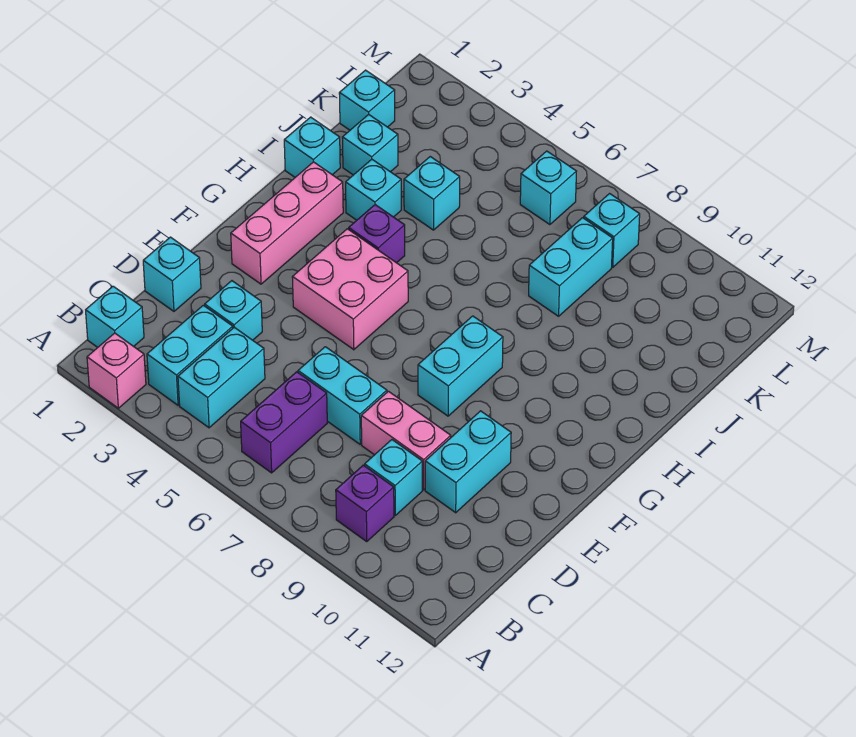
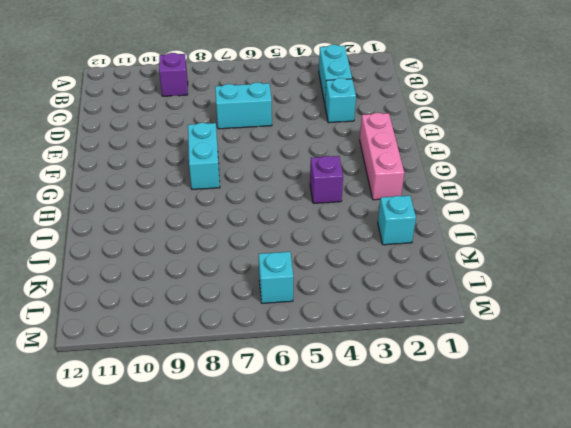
none -> pink 1x1 brick [87,333,146,408]
none -> cyan 1x1 brick [86,286,144,347]
none -> cyan 1x2 brick [178,327,265,428]

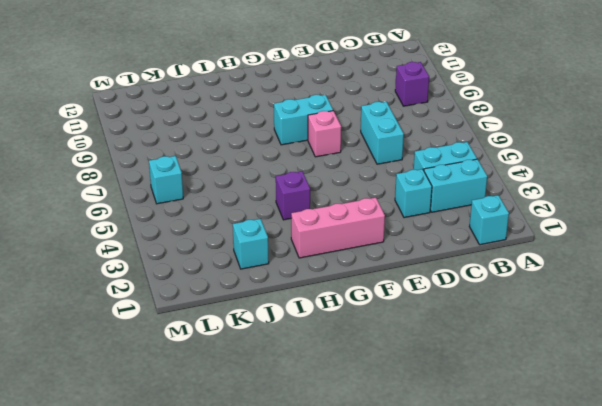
pink 1x1 brick [308,111,341,157] -> pink 1x1 brick moved to [87,333,146,408]
none -> purple 1x2 brick [241,372,327,473]
none -> cyan 1x1 brick [365,440,422,515]
none -> cyan 1x1 brick [143,237,201,311]

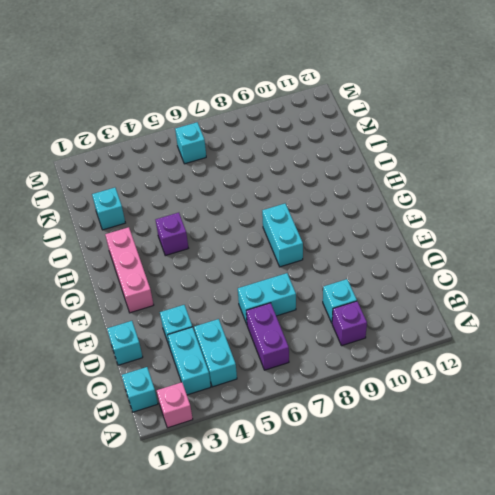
none -> pink 1x2 brick [361,391,451,490]
none -> cyan 1x2 brick [425,411,511,513]
none -> pink 2x2 brick [292,229,408,350]

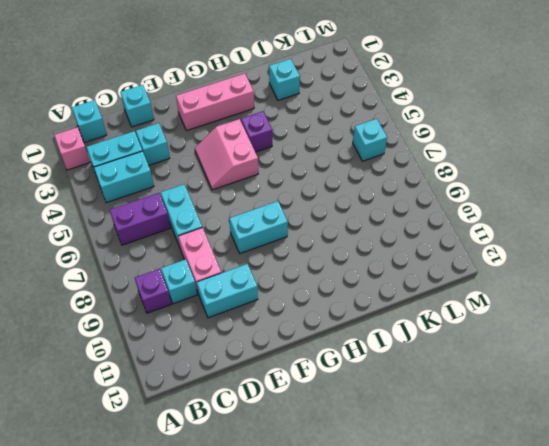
pink 2x2 slope [195,119,258,190] -> pink 2x2 brick [292,229,408,350]
none -> cyan 1x1 brick [284,117,340,177]
none -> cyan 1x1 brick [346,159,401,220]
none -> cyan 1x1 brick [404,157,460,230]

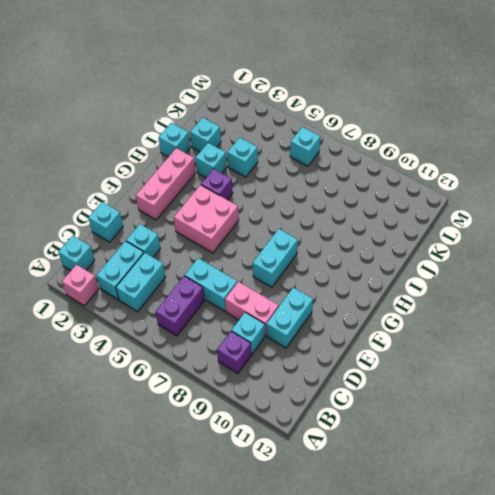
none -> cyan 1x2 brick [529,218,613,316]
none -> cyan 1x1 brick [339,70,395,130]
none -> cyan 1x1 brick [584,194,640,267]

